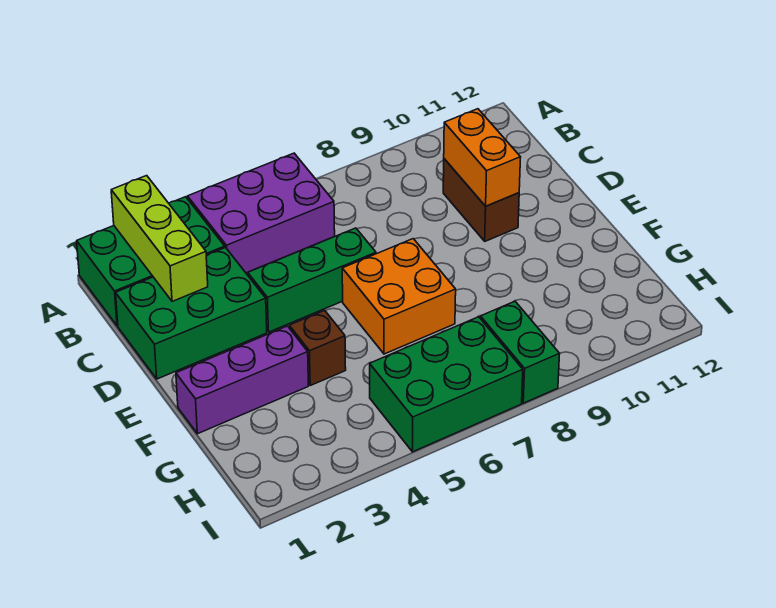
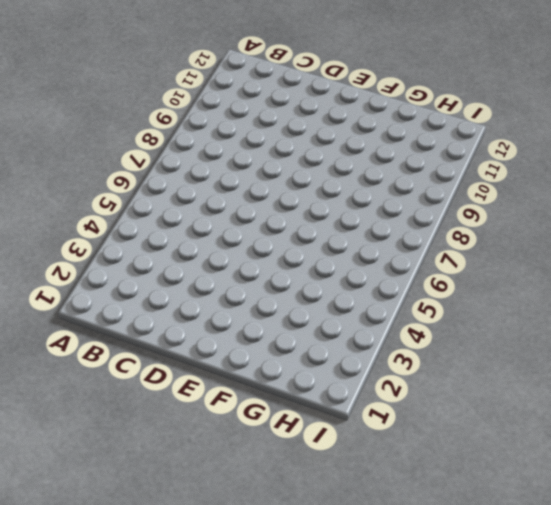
none -> green 2x3 brick [77,197,225,326]
none -> purple 2x3 brick [187,153,335,273]
none -> green 2x3 brick [116,248,267,379]

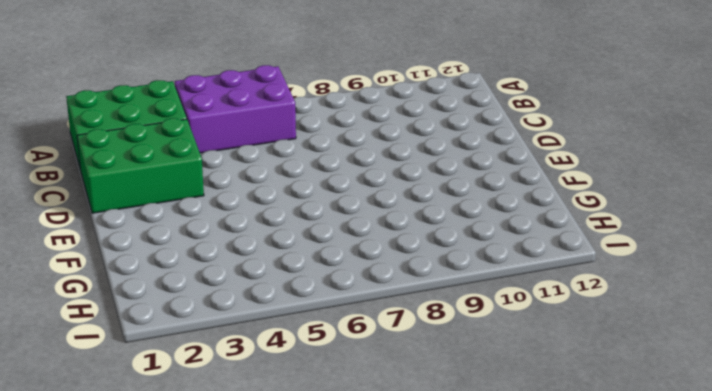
none -> brown 1x2 brick [443,159,519,241]
none -> green 1x3 brick [248,228,376,332]
none -> orange 2x2 brick [342,239,456,354]

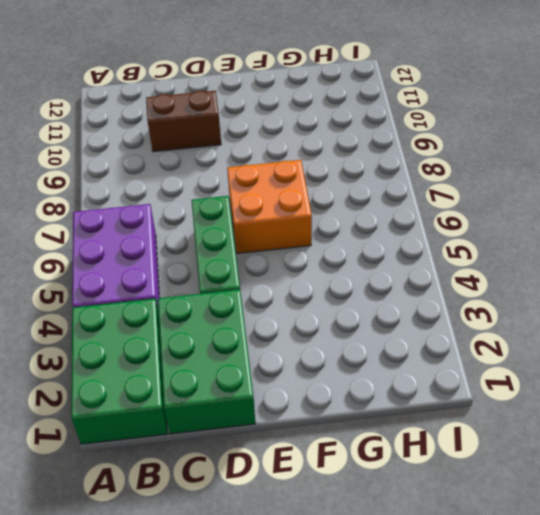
none -> purple 1x3 brick [176,326,308,434]
none -> brown 1x1 brick [289,310,346,385]
none -> green 2x3 brick [370,317,523,452]

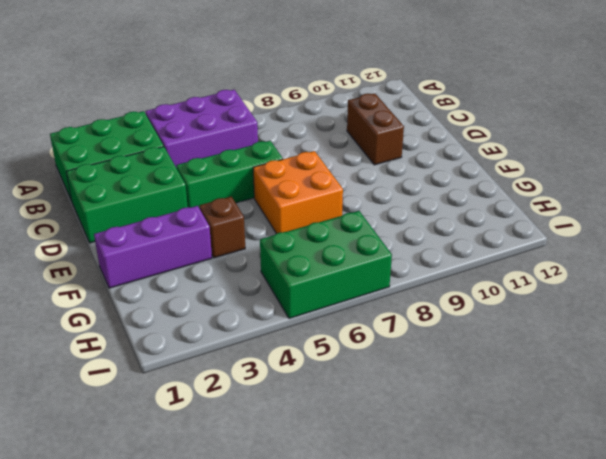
none -> green 1x2 brick [480,301,560,403]
none -> lime 1x3 brick [111,176,208,301]
none -> orange 1x2 brick [444,109,521,206]

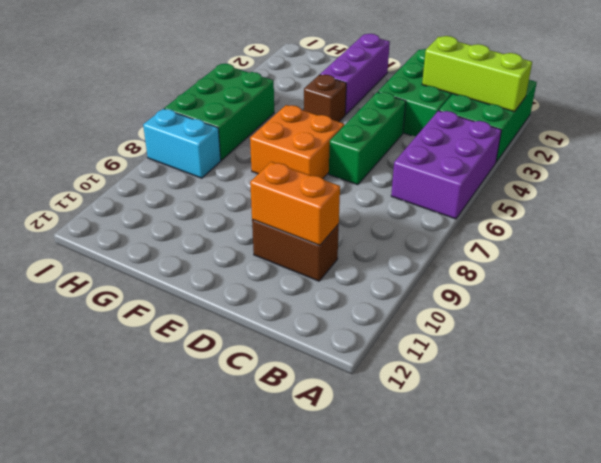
cyan 1x2 brick [143,109,221,178] -> green 1x2 brick [480,301,560,403]

